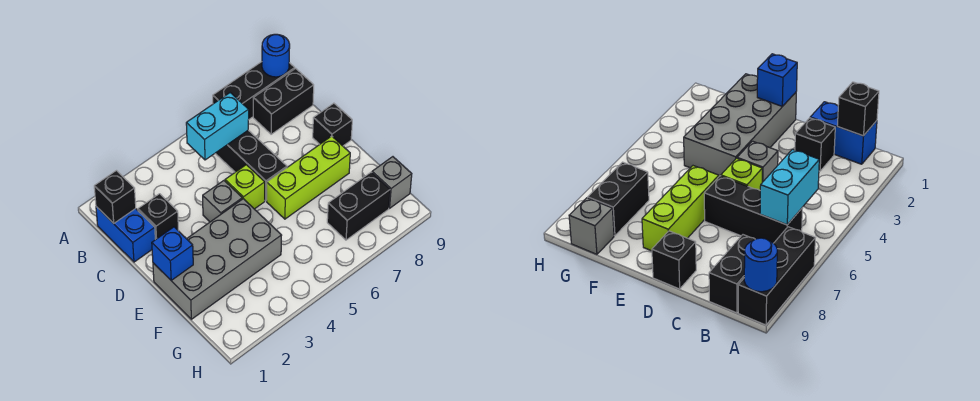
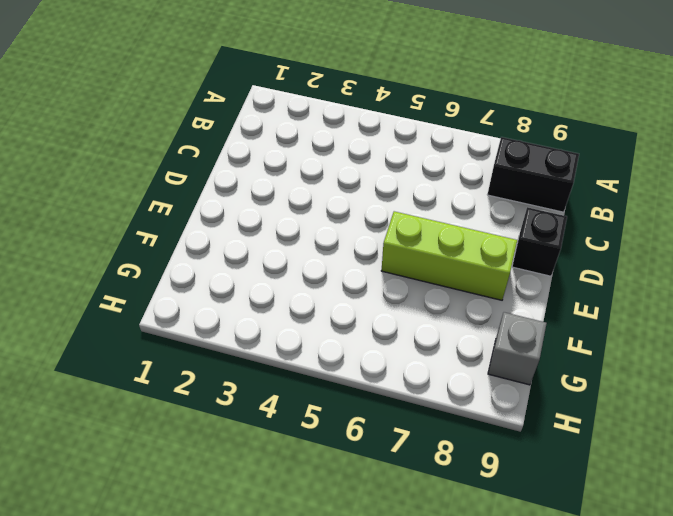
none -> black 1x3 brick [213,62,295,119]
none -> blue 1x2 brick [96,207,155,262]
none -> black 1x3 brick [215,130,287,201]

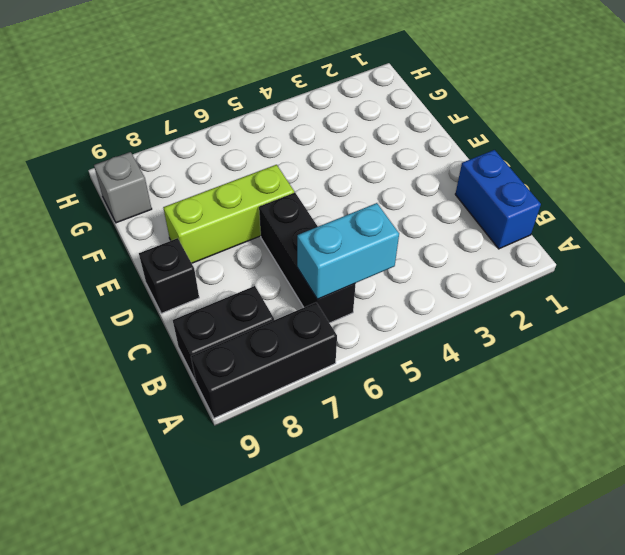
none -> black 1x1 brick [138,194,179,240]
none -> grey 1x1 brick [203,181,242,222]
none -> lime 1x1 brick [225,165,265,209]

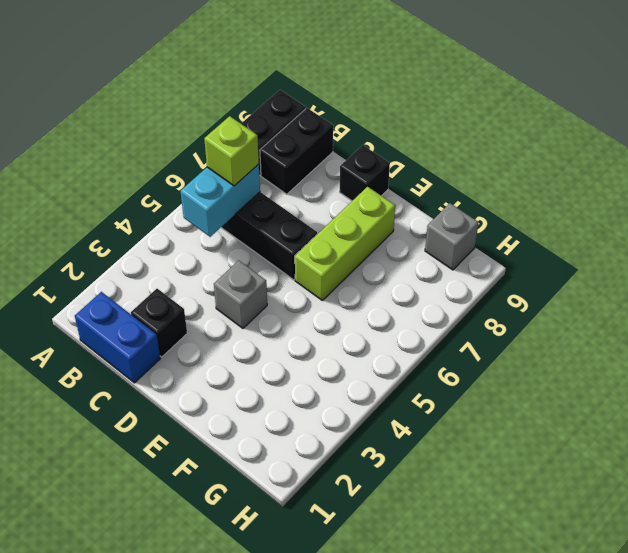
lime 1x1 brick [204,116,259,186] -> lime 1x1 brick moved to [225,165,265,209]
none -> grey 2x4 brick [153,199,282,319]
none -> black 1x2 brick [327,172,390,240]
none -> blue 1x1 round brick [262,34,290,77]

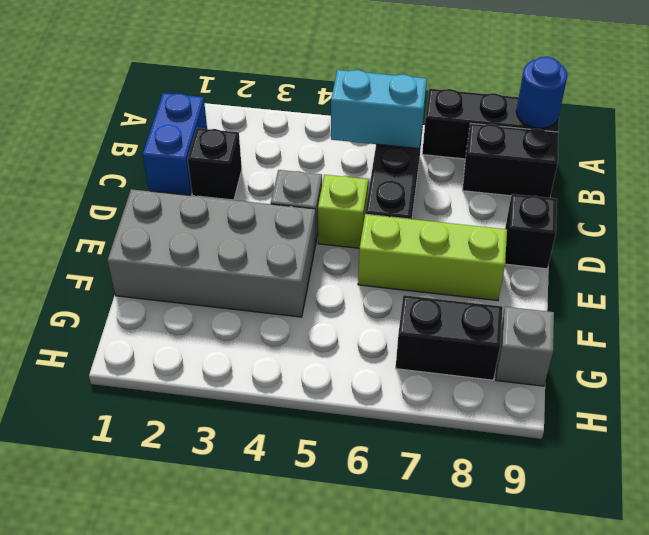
none -> black 1x1 brick [94,171,136,223]
none -> blue 1x1 brick [152,227,193,281]

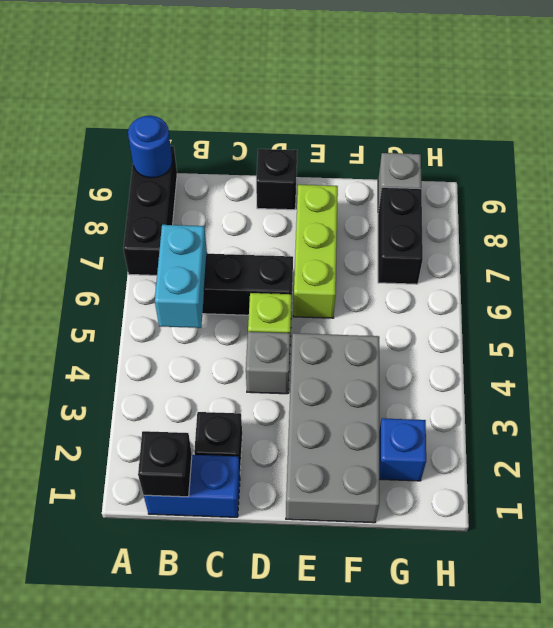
blue 1x1 brick [379,418,426,481] -> blue 1x1 brick moved to [152,227,193,281]
none -> black 1x2 brick [253,68,314,134]

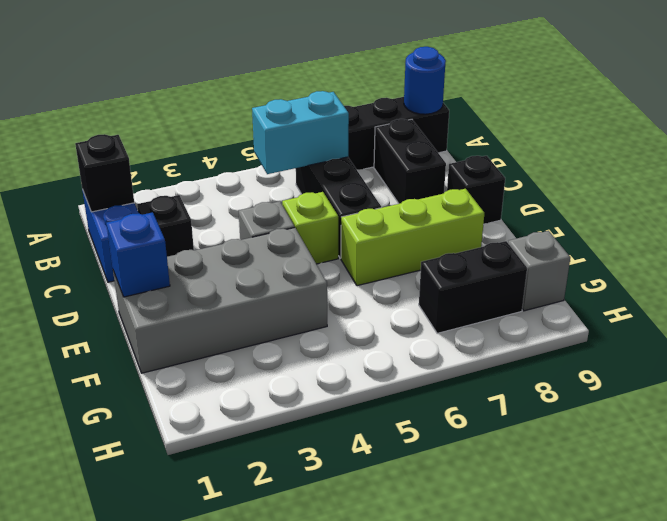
black 1x2 brick [374,119,446,204] -> black 1x2 brick turned to [253,68,314,134]

